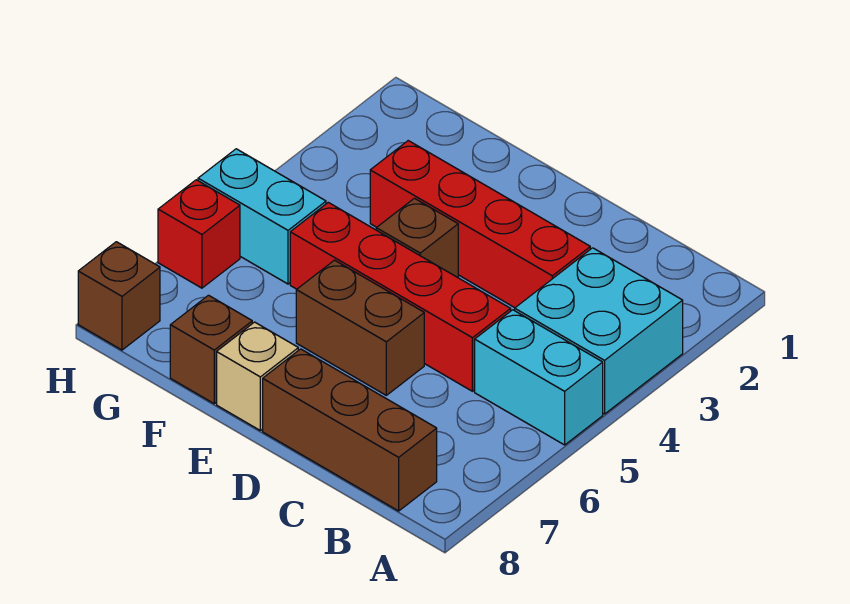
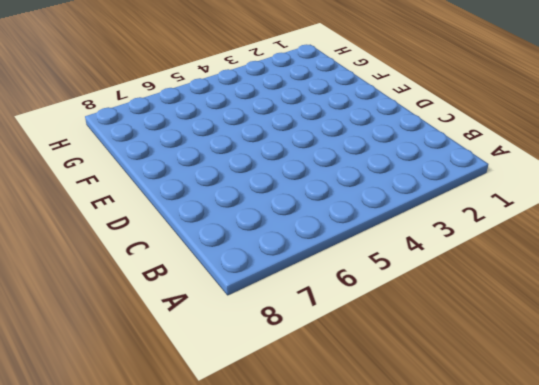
none -> cyan 2x2 brick [515,248,683,414]
none -> cyan 1x2 brick [475,310,603,445]
none -> brown 1x3 brick [263,349,437,511]

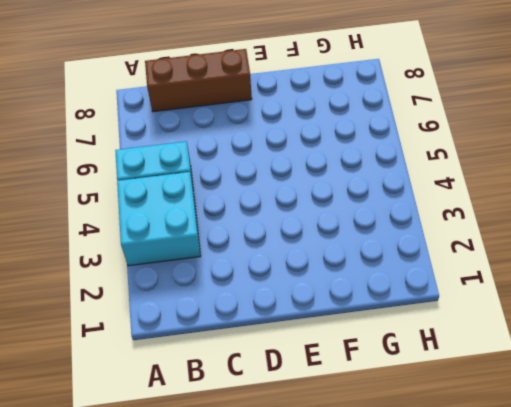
none -> red 1x4 brick [370,141,590,308]
none -> red 1x4 brick [290,202,511,391]
none -> brown 1x2 brick [296,260,424,395]

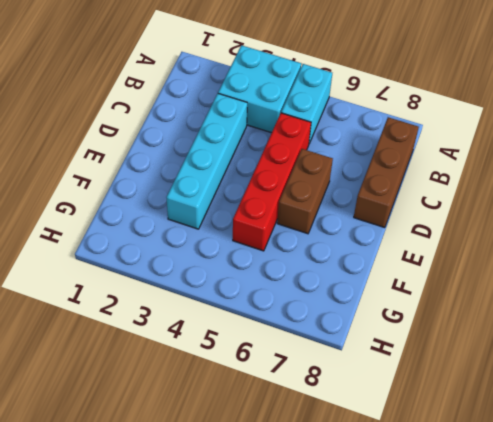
cyan 1x4 brick [166,93,247,229] -> red 1x4 brick [370,141,590,308]
none -> brown 1x1 brick [376,198,458,278]
none -> tan 1x1 brick [217,322,298,430]
none -> brown 1x1 brick [170,295,252,404]

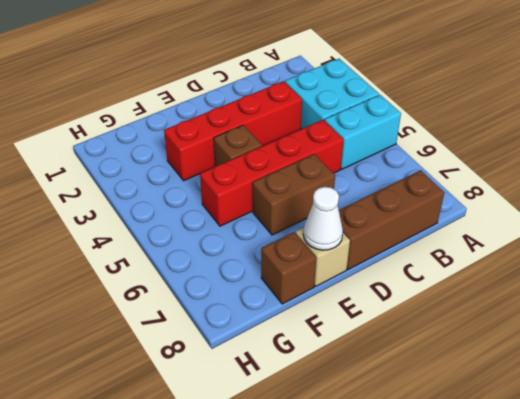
white 1x1 cone [303,187,343,250] -> none
none -> cyan 1x2 brick [198,149,326,284]
none -> red 1x1 brick [158,180,240,288]
none -> brown 1x1 brick [78,242,160,350]

